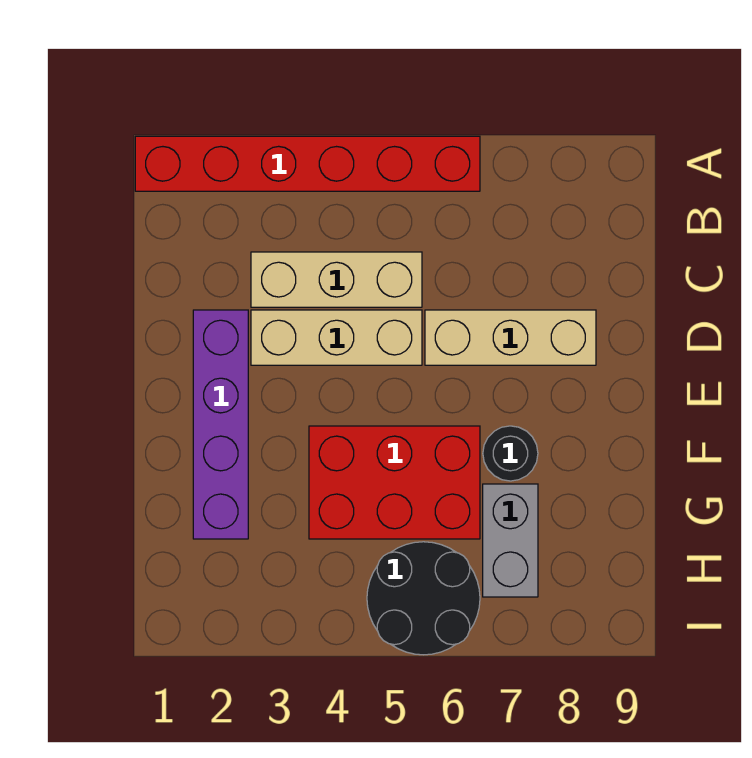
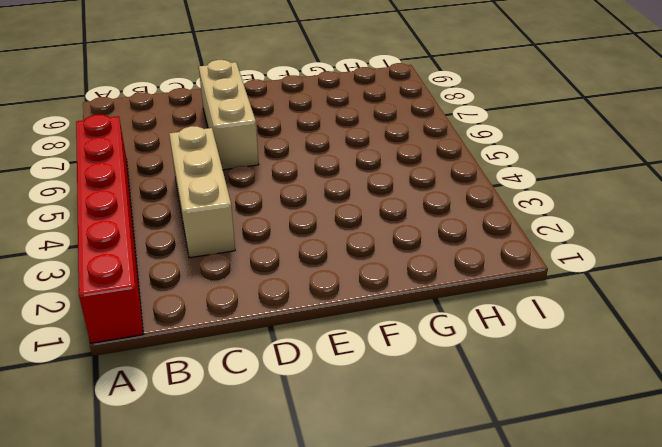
none -> purple 1x4 brick [193,310,248,539]
none -> tan 1x3 brick [251,310,422,365]

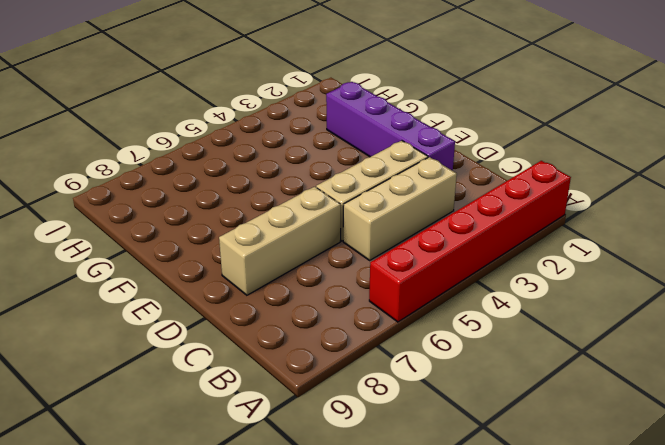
none -> red 2x3 brick [309,426,480,539]
none -> black 1x1 round brick [483,426,538,481]

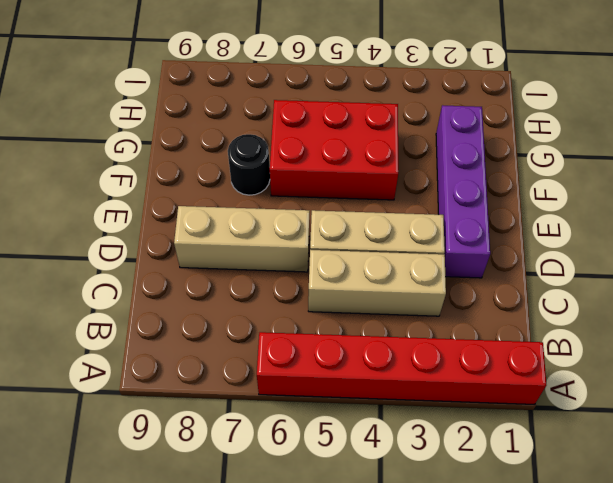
none -> grey 1x2 brick [483,484,538,597]
none -> black 2x2 round brick [367,542,480,655]

